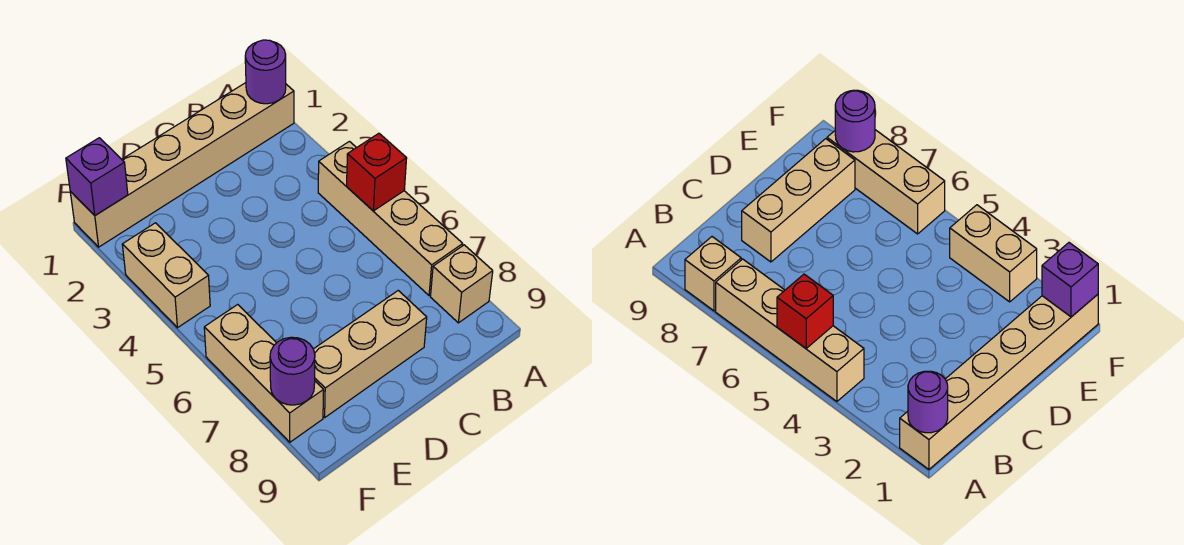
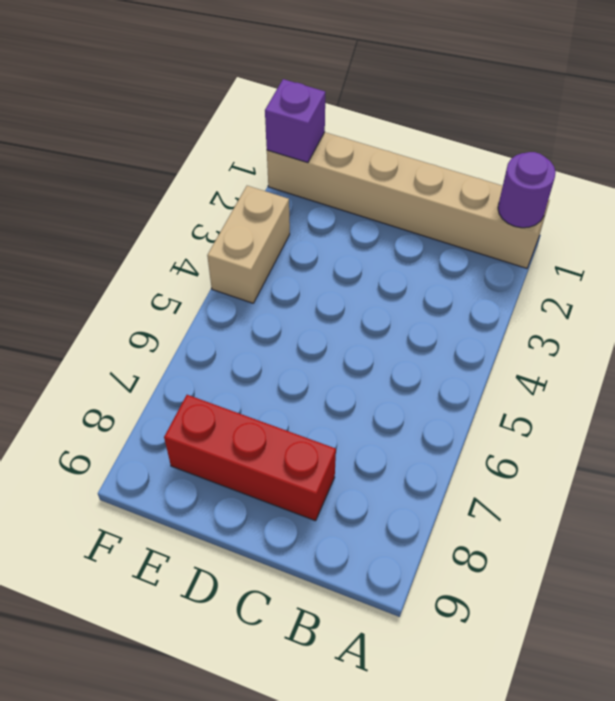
red 1x3 brick [164,395,336,521] -> tan 1x3 brick [313,291,427,417]
none -> tan 1x4 brick [318,141,463,296]
none -> tan 1x1 brick [431,245,493,323]

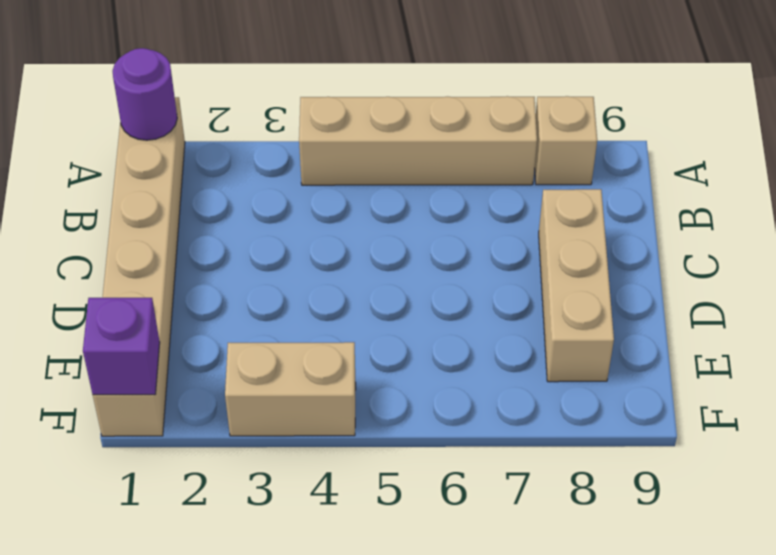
none -> tan 1x3 brick [204,305,324,442]
none -> red 1x1 brick [347,133,407,211]

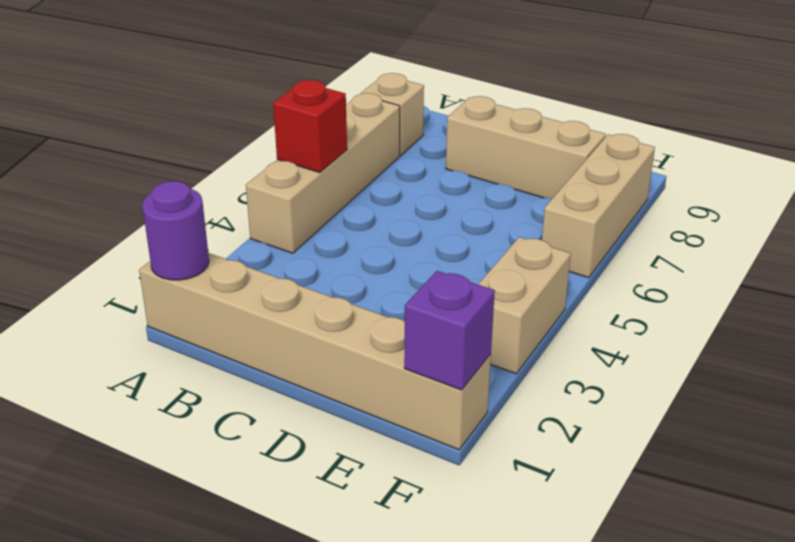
none -> purple 1x1 round brick [270,337,315,405]

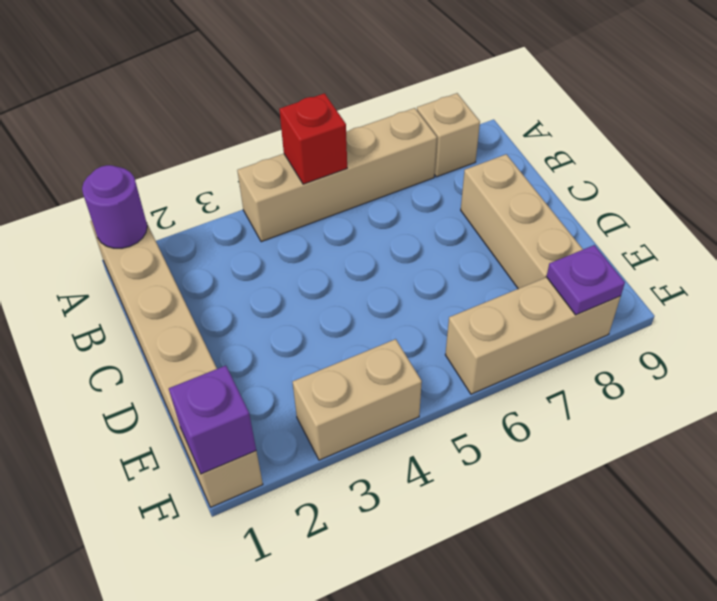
purple 1x1 plate [547,245,625,315] -> purple 1x1 round brick [270,337,315,405]

